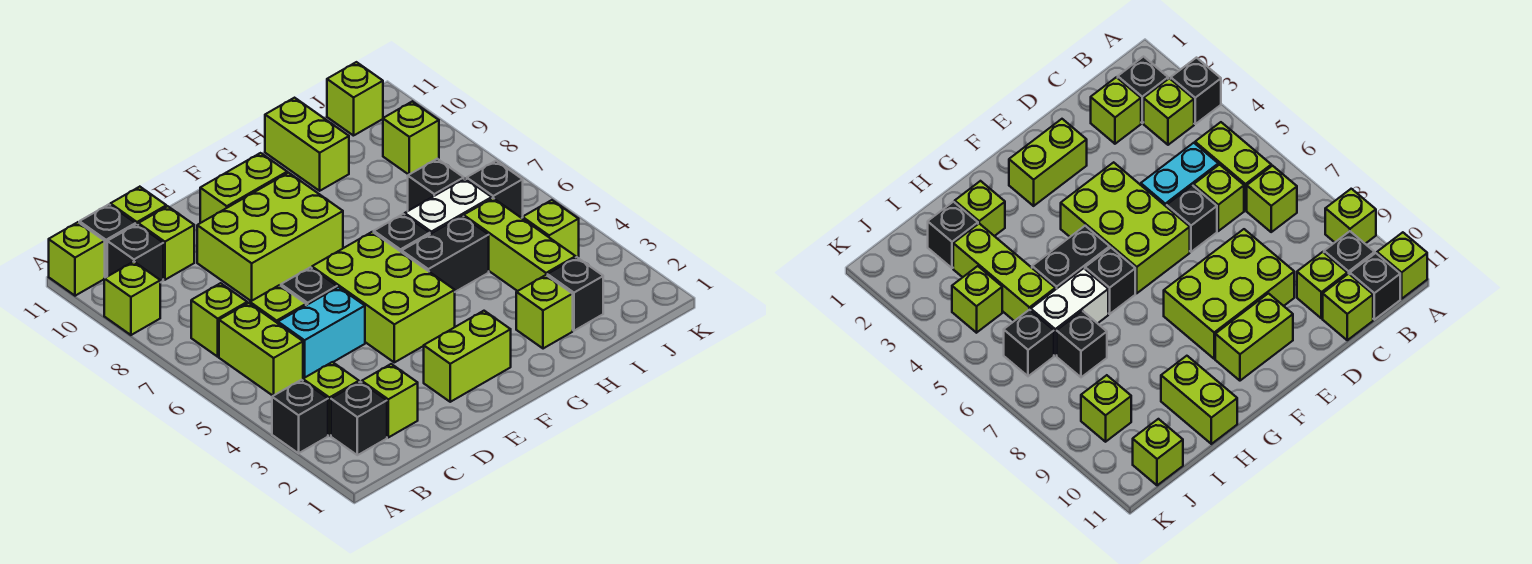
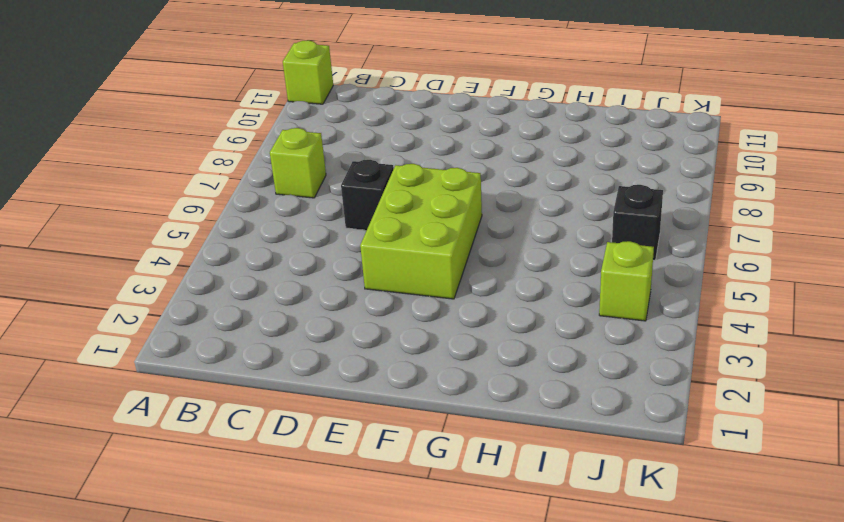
none -> black 1x1 brick [272,380,328,453]
none -> lime 1x1 brick [104,262,160,335]
none -> black 1x1 brick [331,382,387,455]
none -> lime 1x1 brick [303,362,359,436]

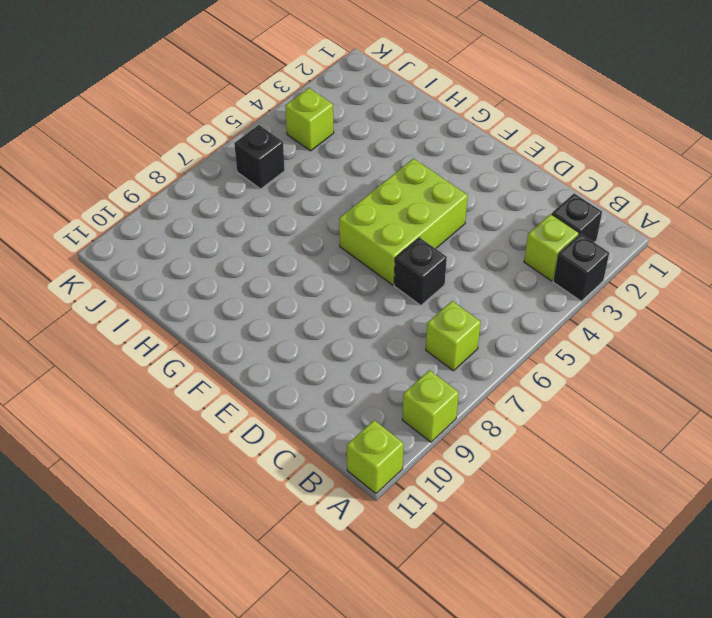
none -> lime 1x2 brick [219,303,303,396]
none -> black 1x1 brick [107,224,163,283]
none -> black 1x1 brick [79,204,136,278]
none -> lime 1x1 brick [362,364,418,437]

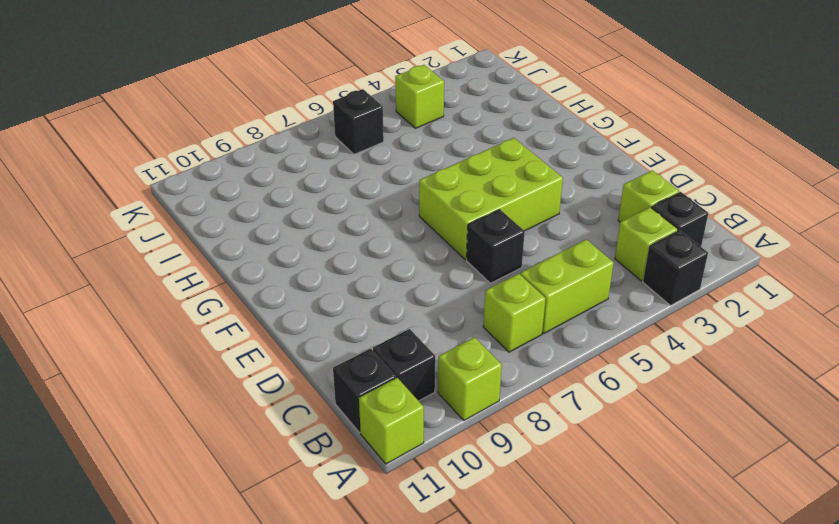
none -> cyan 1x2 brick [278,287,365,378]
none -> lime 1x1 brick [250,285,306,323]
none -> lime 1x1 brick [138,206,194,280]
none -> lime 1x1 brick [110,187,166,224]

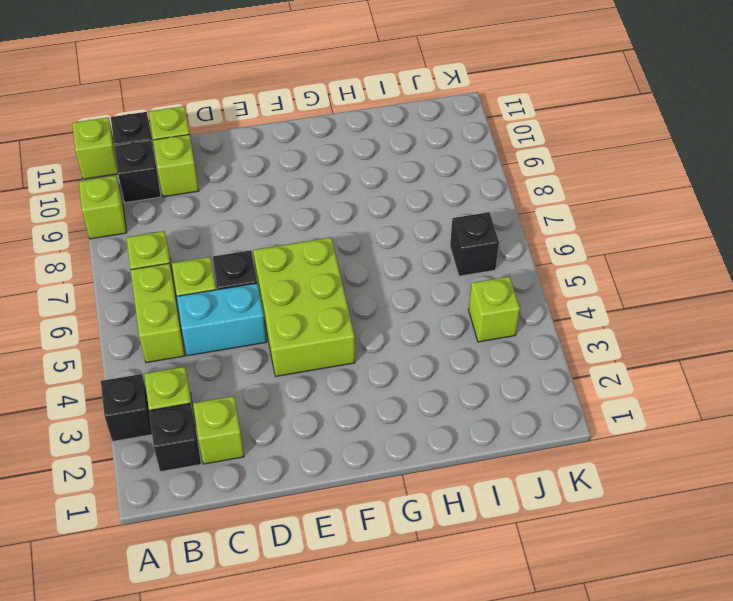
none -> lime 2x3 brick [197,173,343,301]
none -> lime 1x2 brick [424,311,511,402]
none -> lime 1x2 brick [200,153,287,223]
none -> black 1x2 brick [402,216,489,292]

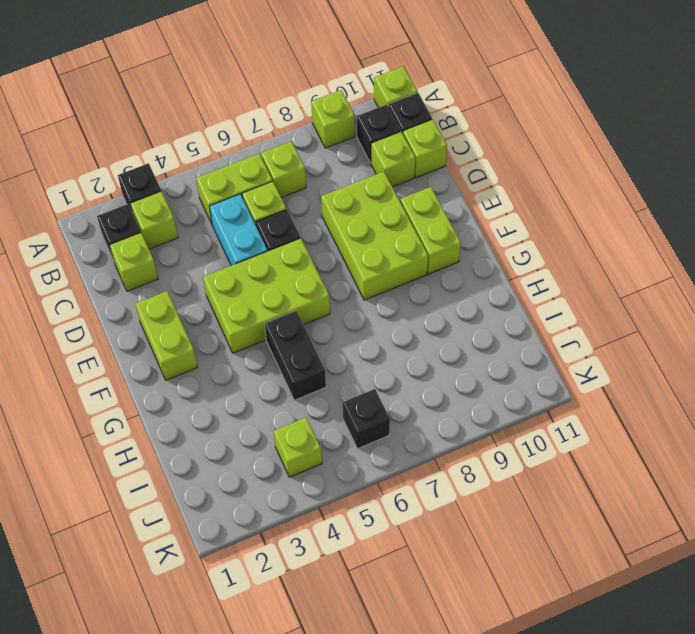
none -> black 1x1 brick [374,214,430,252]
none -> lime 1x1 brick [516,275,573,349]
none -> white 1x2 brick [405,179,492,234]
none -> lime 1x2 brick [265,98,349,191]

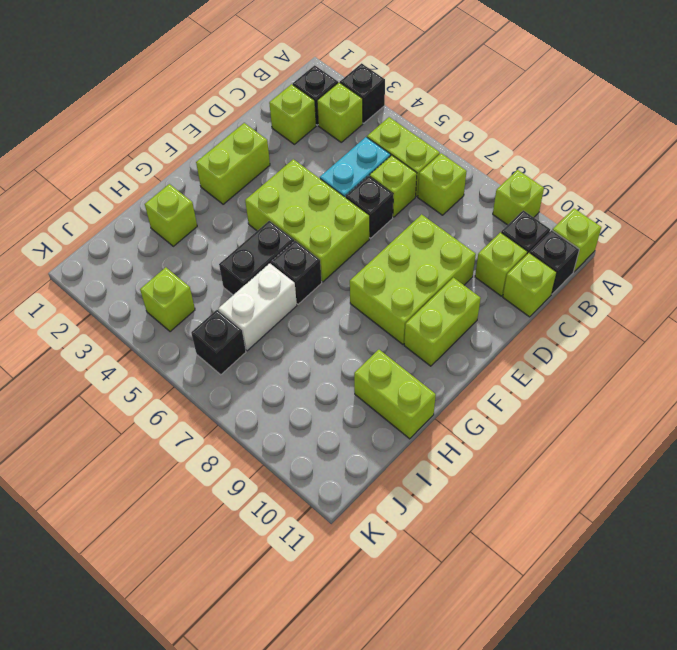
none -> black 1x1 brick [547,257,603,331]
none -> lime 1x3 brick [464,198,576,291]
none -> black 1x1 brick [408,159,464,211]
none -> lime 1x1 brick [383,101,439,175]

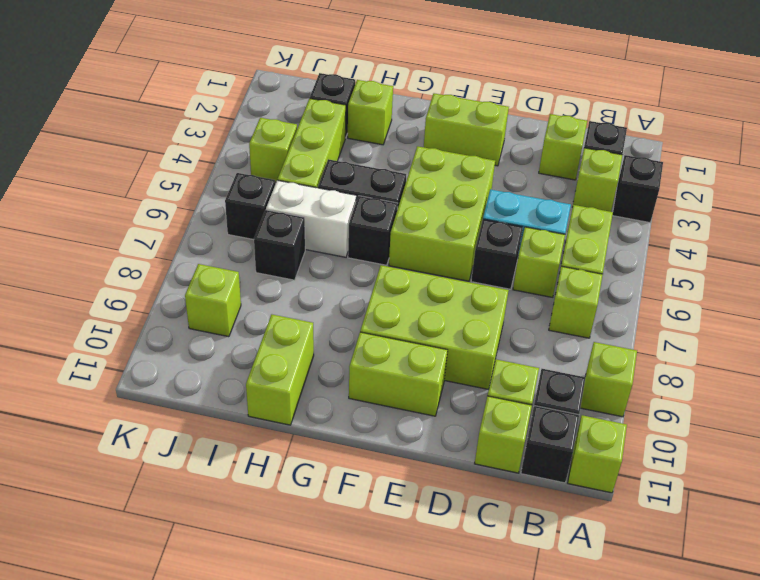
none -> lime 1x1 brick [327,62,383,136]

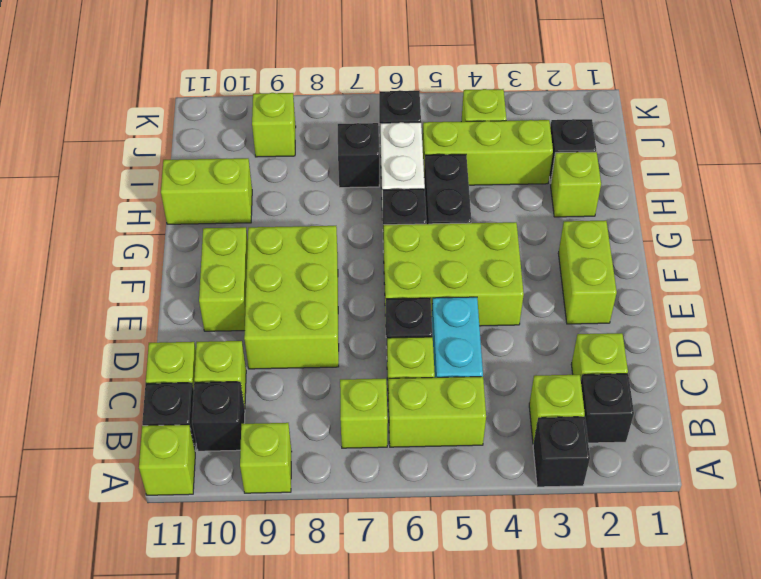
none -> lime 1x1 brick [327,62,383,136]

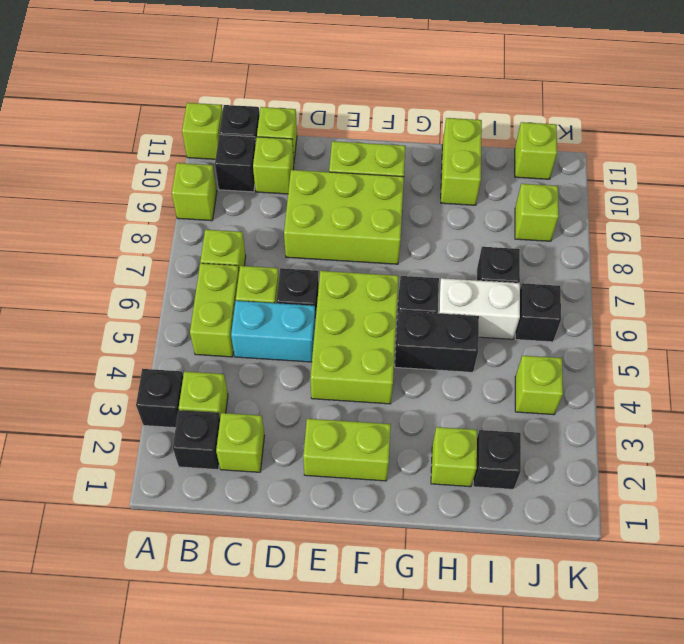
none -> lime 1x3 brick [464,198,576,291]

